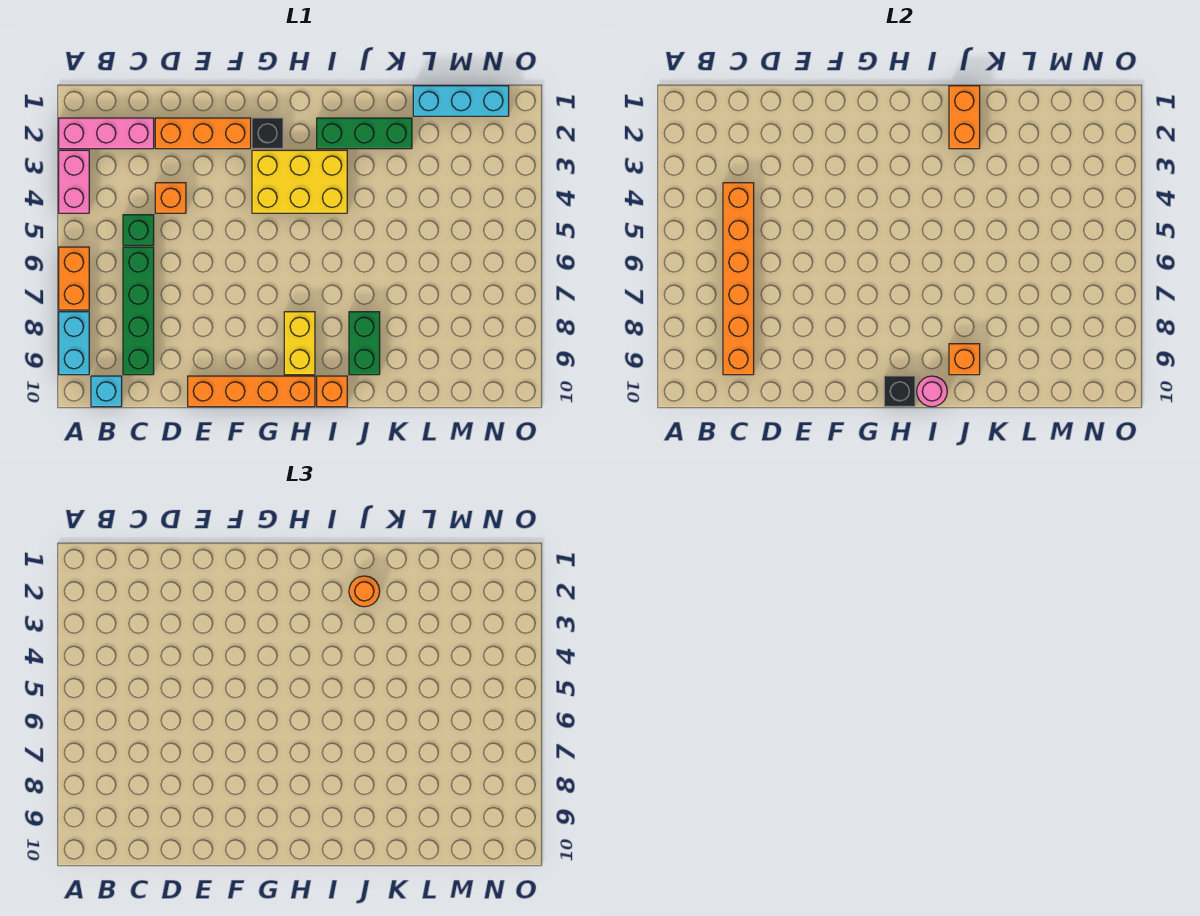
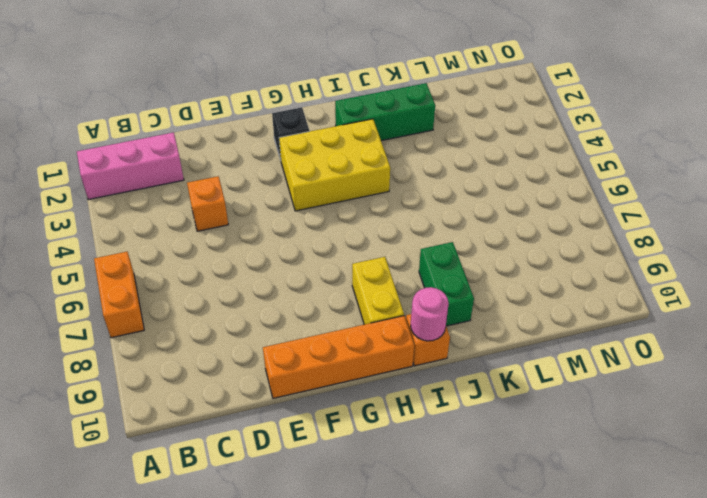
none -> pink 1x2 brick [59,150,89,213]
none -> cyan 1x2 brick [59,312,89,375]
none -> cyan 1x1 brick [91,376,122,407]

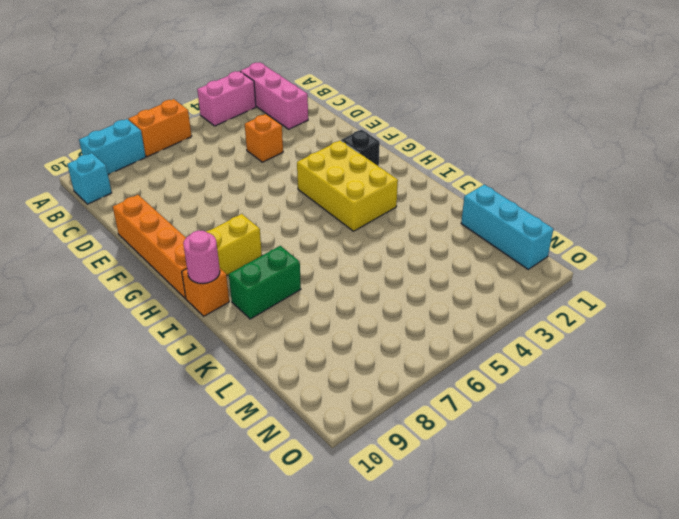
none -> green 1x1 brick [123,215,154,245]
none -> green 1x4 brick [123,247,154,375]
none -> orange 1x3 brick [155,118,251,149]

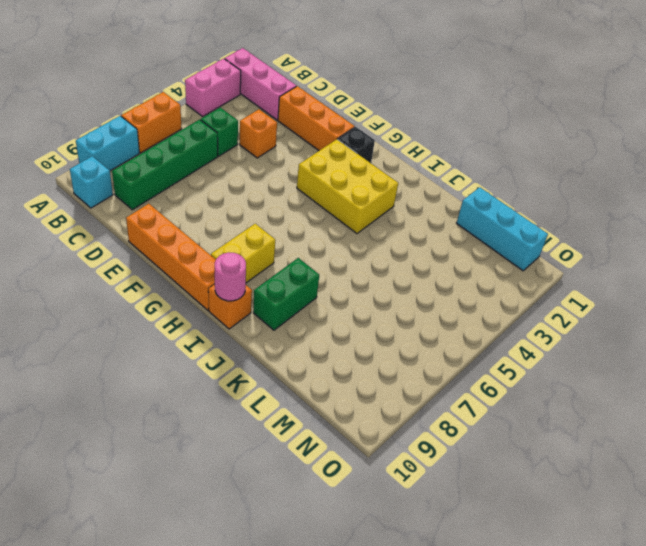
none -> green 1x3 brick [317,118,412,149]
none -> orange 1x6 brick [723,183,754,375]
none -> black 1x1 brick [884,376,915,407]

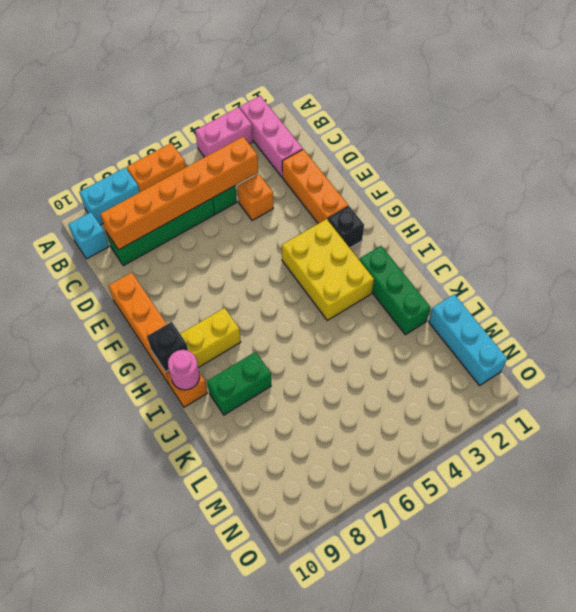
none -> orange 1x2 brick [949,86,980,149]
none -> orange 1x1 brick [949,344,980,375]
none -> orange 1x1 round brick [349,576,380,607]

